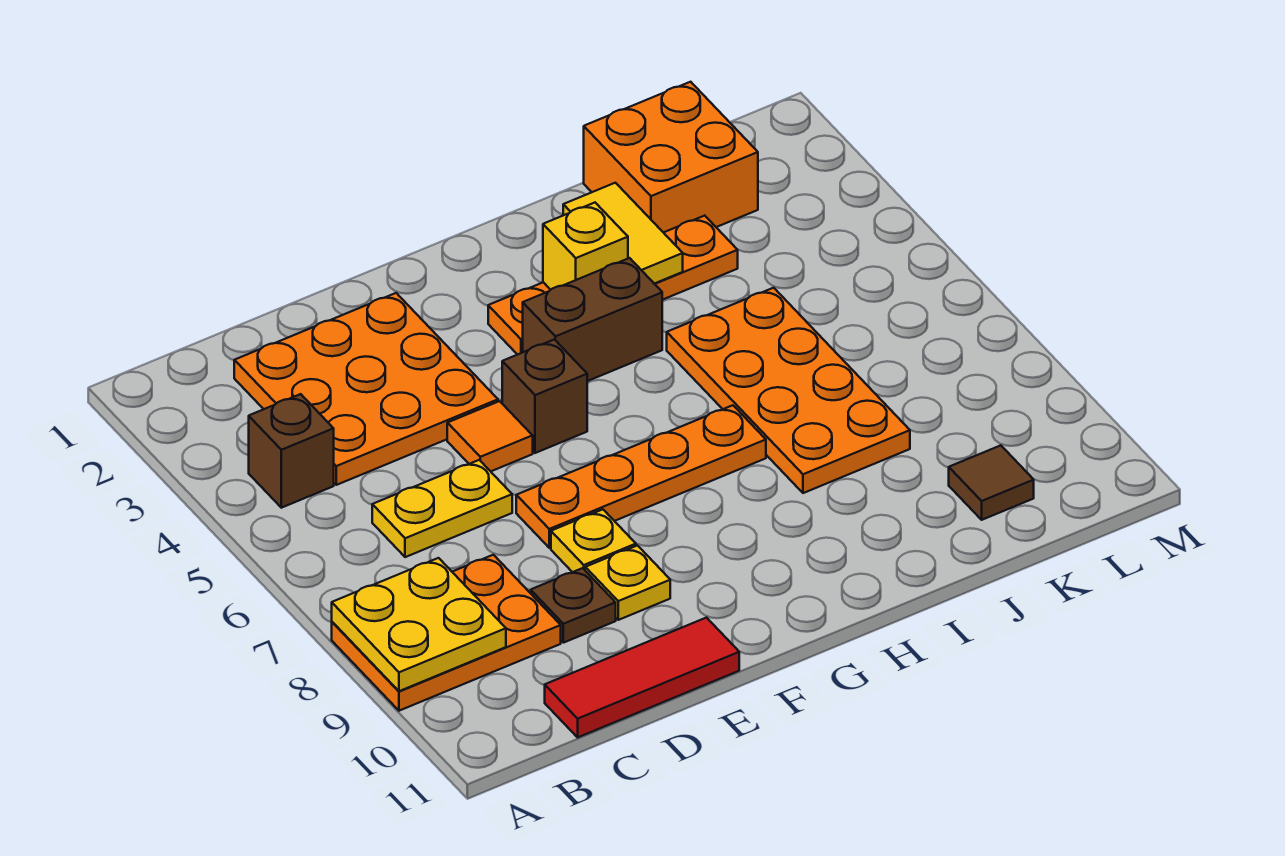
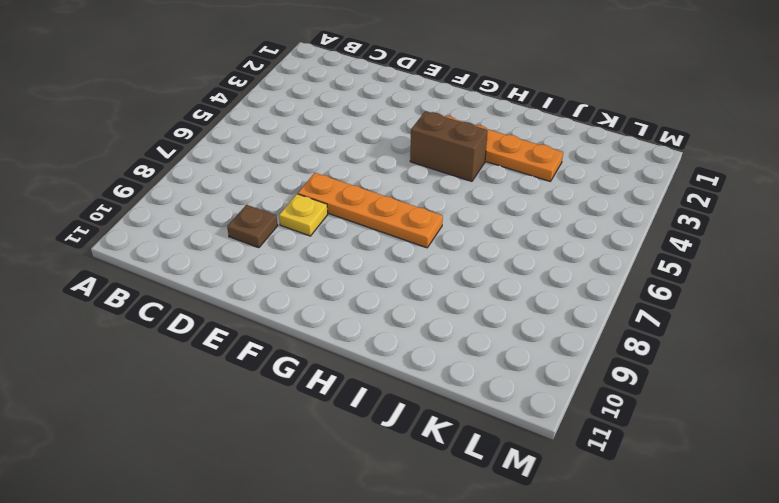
none -> orange 2x3 plate [332,555,561,711]
none -> brown 1x1 brick [249,394,334,508]
none -> orange 3x3 plate [234,293,498,485]

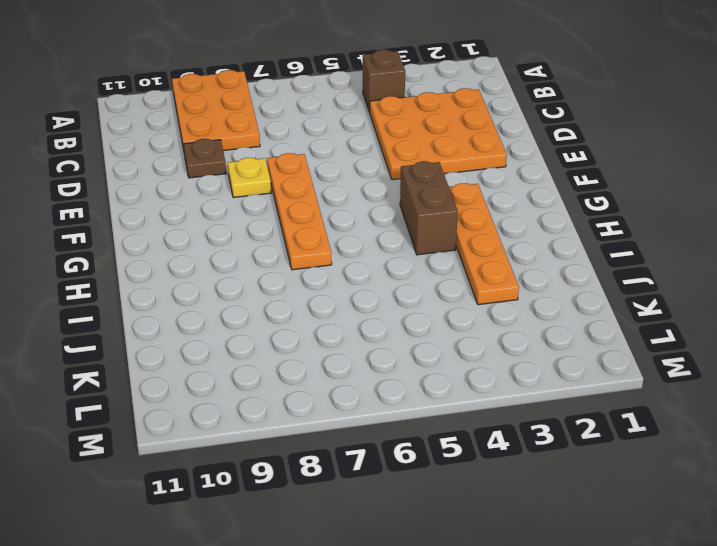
none -> yellow 1x2 plate [372,460,512,557]
none -> red 1x3 tile [545,618,739,737]
none -> orange 1x1 tile [447,401,533,471]

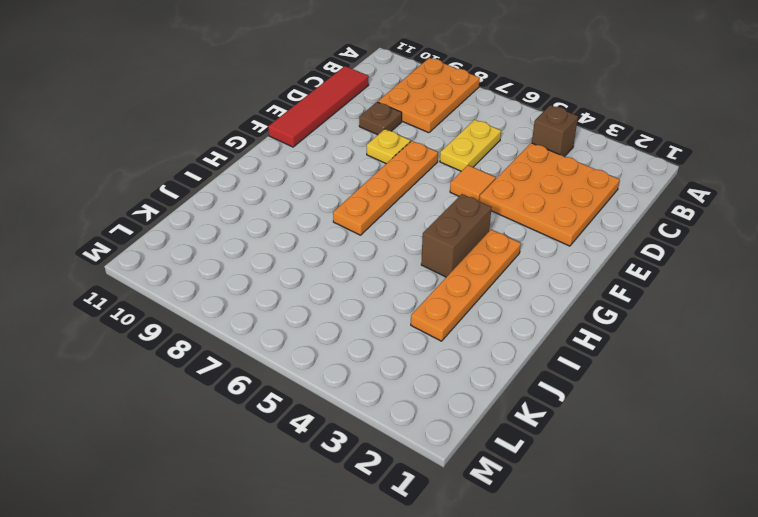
red 1x4 tile [268,66,369,147] -> red 1x3 tile [545,618,739,737]
none -> yellow 1x1 plate [585,545,670,620]
none -> brown 1x1 brick [502,339,587,453]
none -> orange 2x4 plate [667,288,910,493]

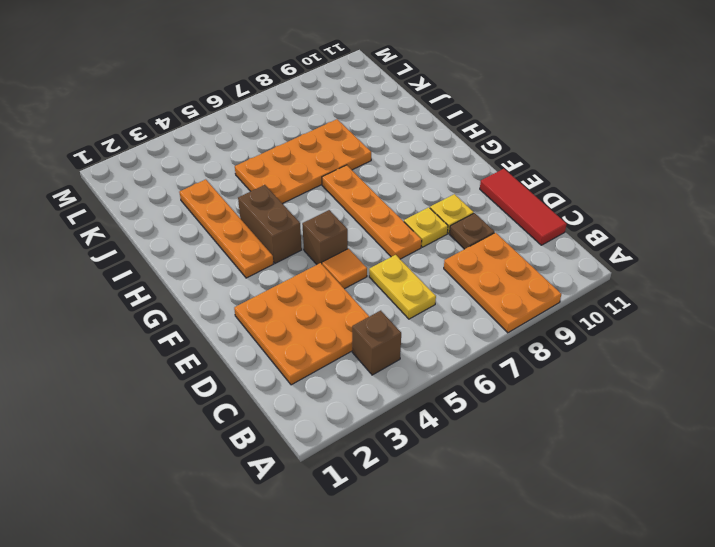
none -> orange 2x2 brick [584,82,758,233]
none -> brown 1x1 tile [949,445,1034,520]
none -> yellow 2x2 plate [332,558,506,691]

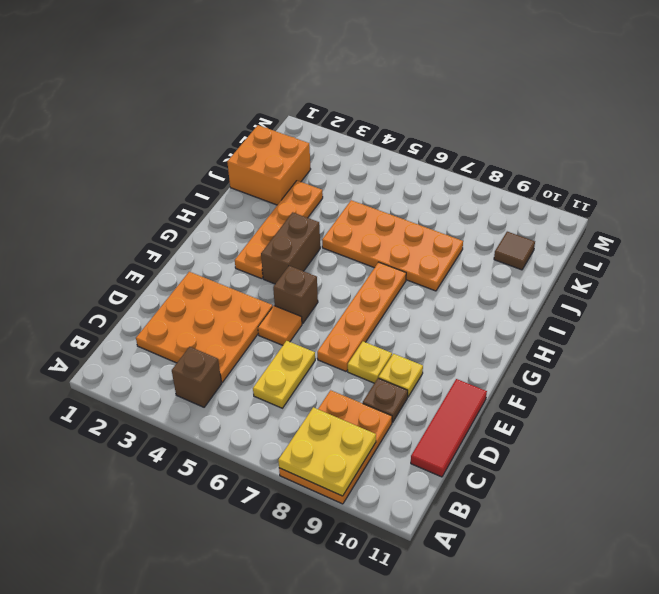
none -> yellow 1x1 brick [543,203,628,290]
none -> yellow 1x2 tile [563,183,683,284]

